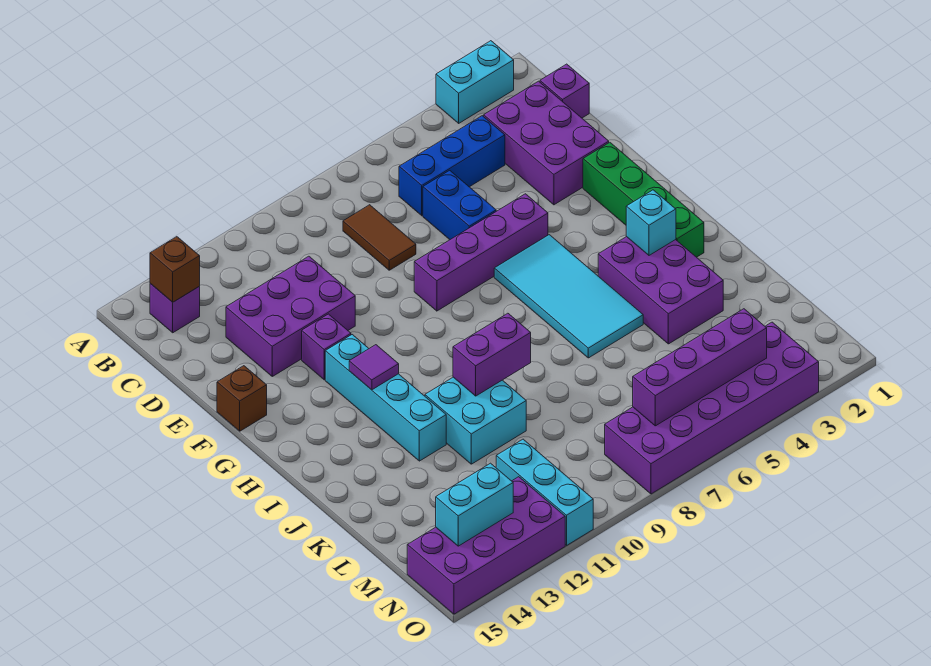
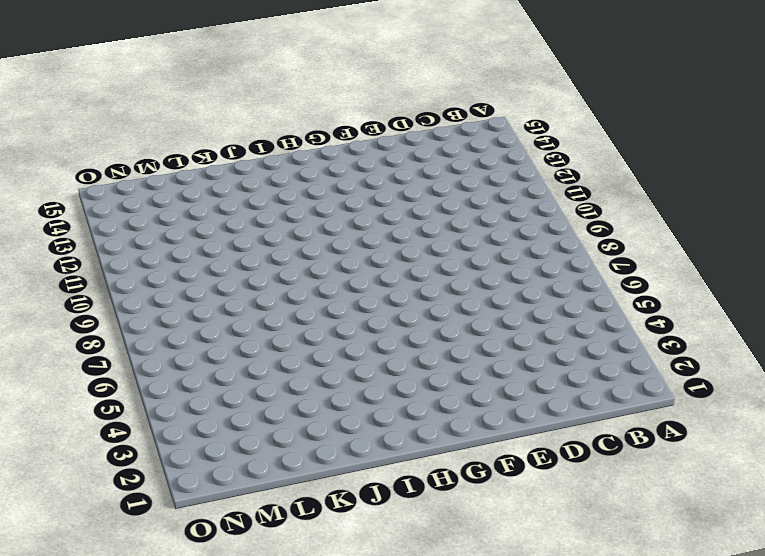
none -> cyan 1x2 brick [436,41,514,123]
none -> purple 1x1 brick [150,284,200,333]
none -> purple 1x1 brick [540,64,589,118]

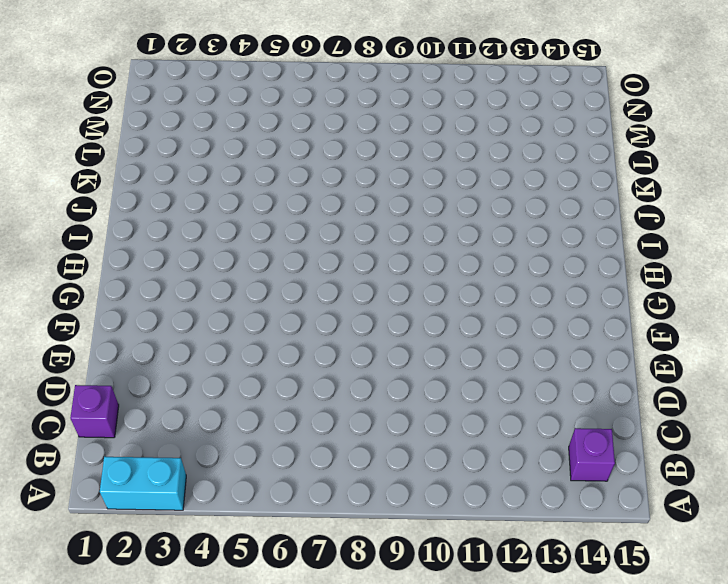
none -> purple 2x3 brick [484,81,609,205]
none -> blue 1x3 brick [399,116,505,216]
none -> brown 1x2 tile [343,205,416,270]

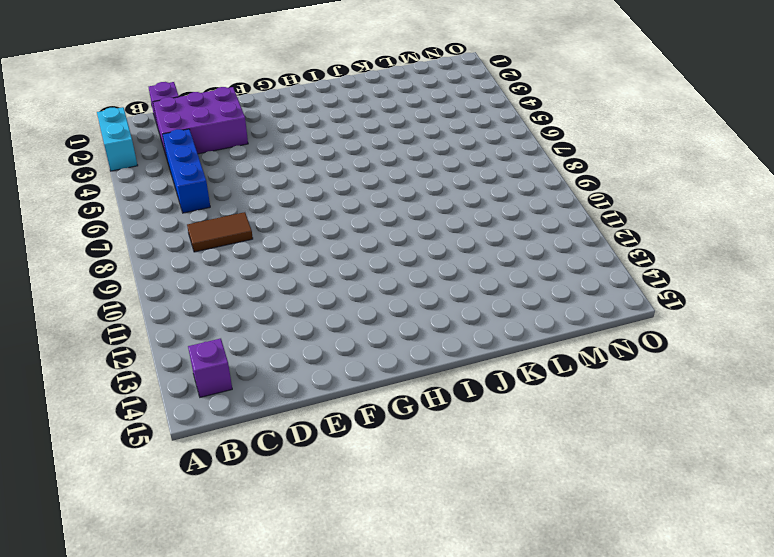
none -> blue 1x2 brick [423,170,496,240]
none -> purple 2x3 brick [226,256,355,376]
none -> green 1x4 brick [583,142,704,257]

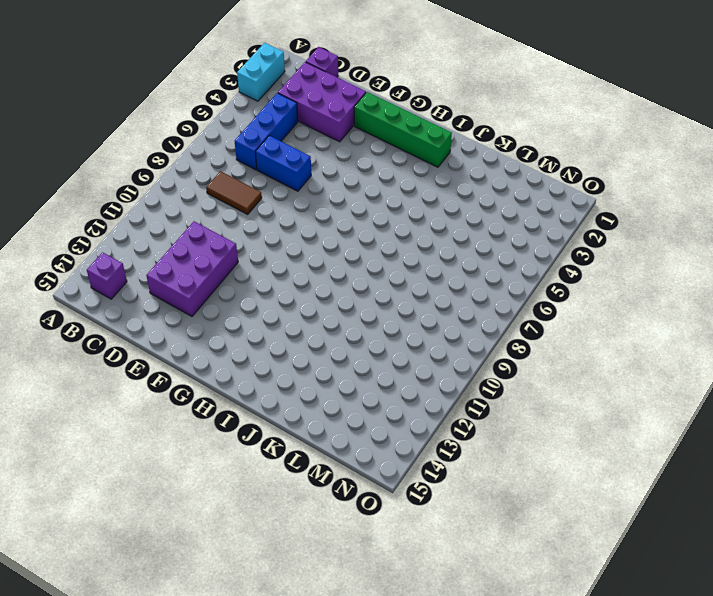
none -> purple 1x4 brick [414,194,548,311]
none -> purple 1x1 brick [302,314,351,380]
none -> brown 1x1 brick [217,366,267,431]

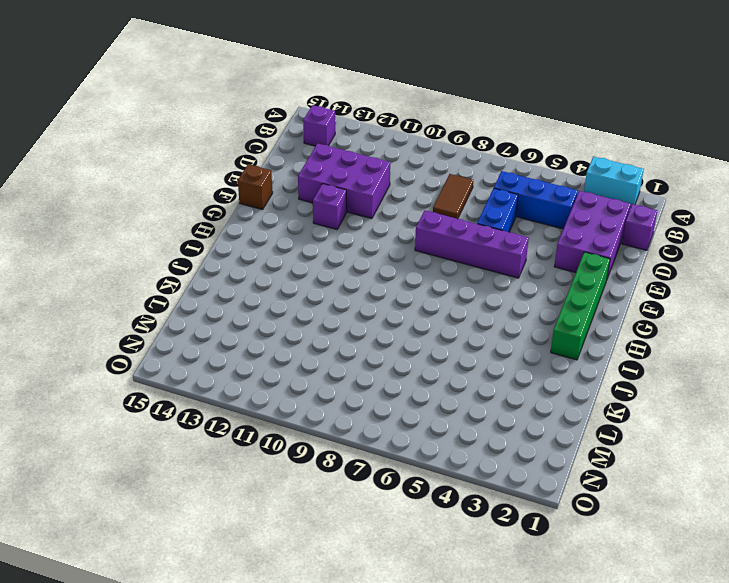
none -> cyan 2x4 tile [494,235,643,358]
none -> cyan 1x4 brick [325,335,446,461]
none -> purple 2x3 brick [598,237,723,344]

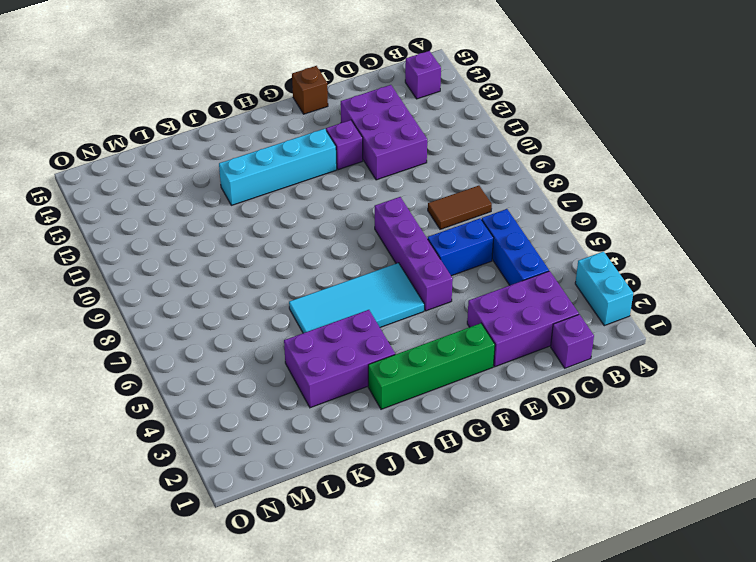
none -> cyan 2x2 brick [425,377,526,464]
none -> cyan 1x3 brick [496,439,593,545]
none -> purple 2x6 brick [605,322,819,494]

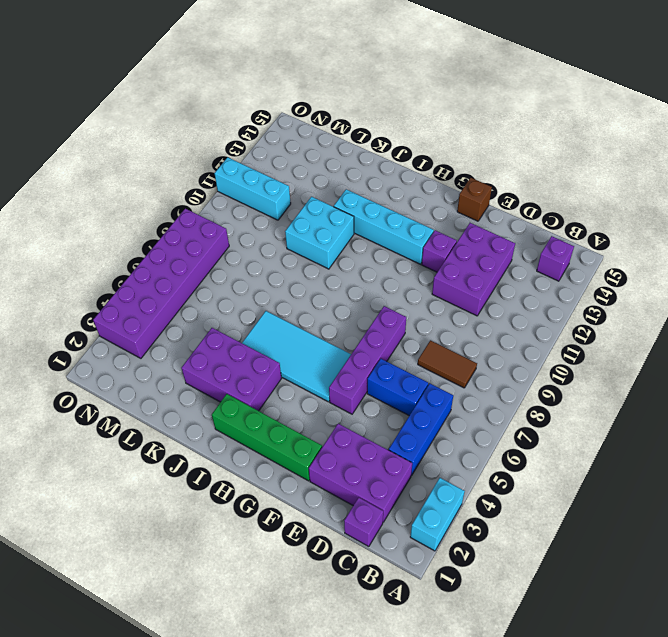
none -> purple 2x4 brick [407,477,565,614]
none -> brown 1x1 brick [150,237,200,302]
none -> purple 1x1 tile [349,345,399,390]

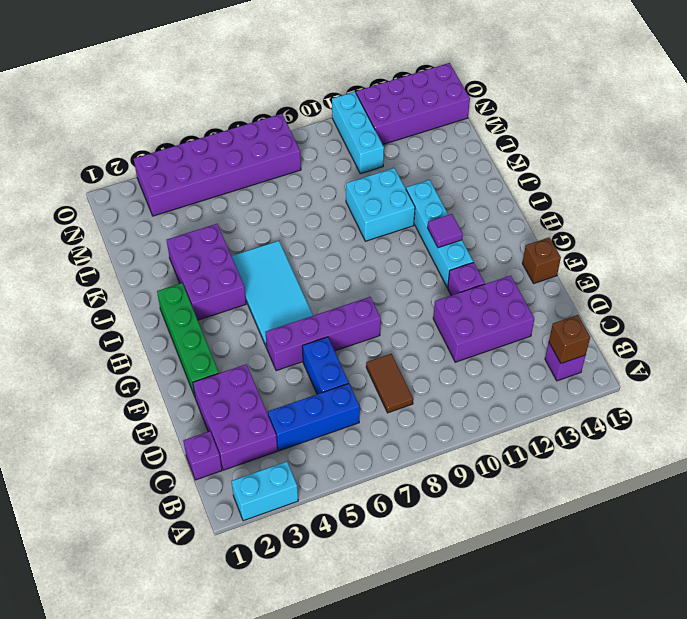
none -> cyan 1x1 brick [626,190,676,255]
none -> purple 1x2 brick [453,313,531,396]
none -> purple 1x4 brick [633,309,767,426]

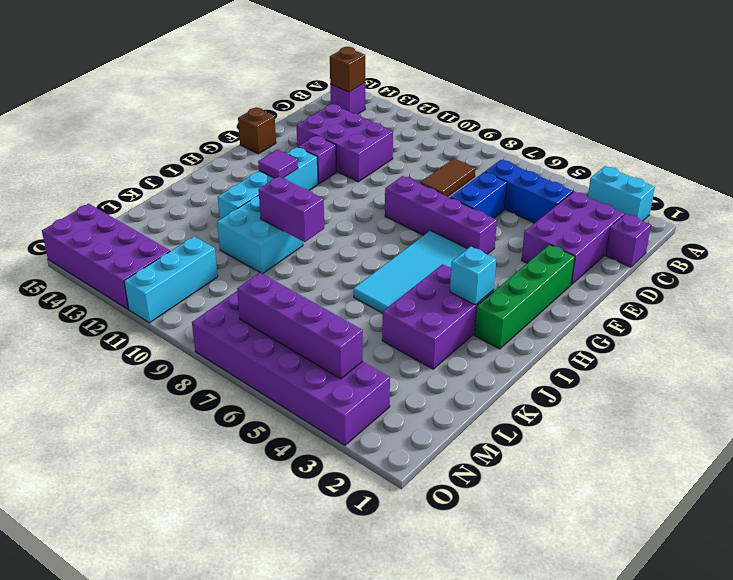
none -> cyan 1x2 brick [436,463,513,546]

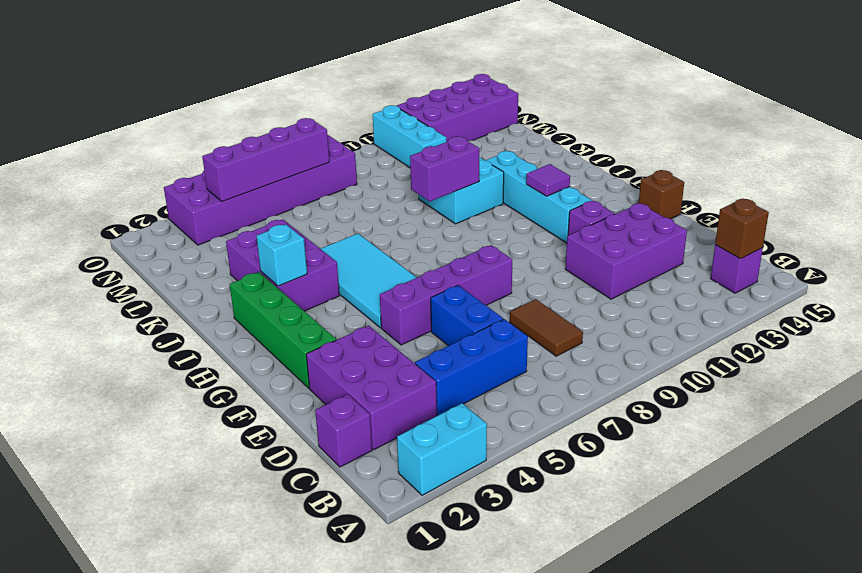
none -> cyan 1x2 brick [436,463,513,546]

